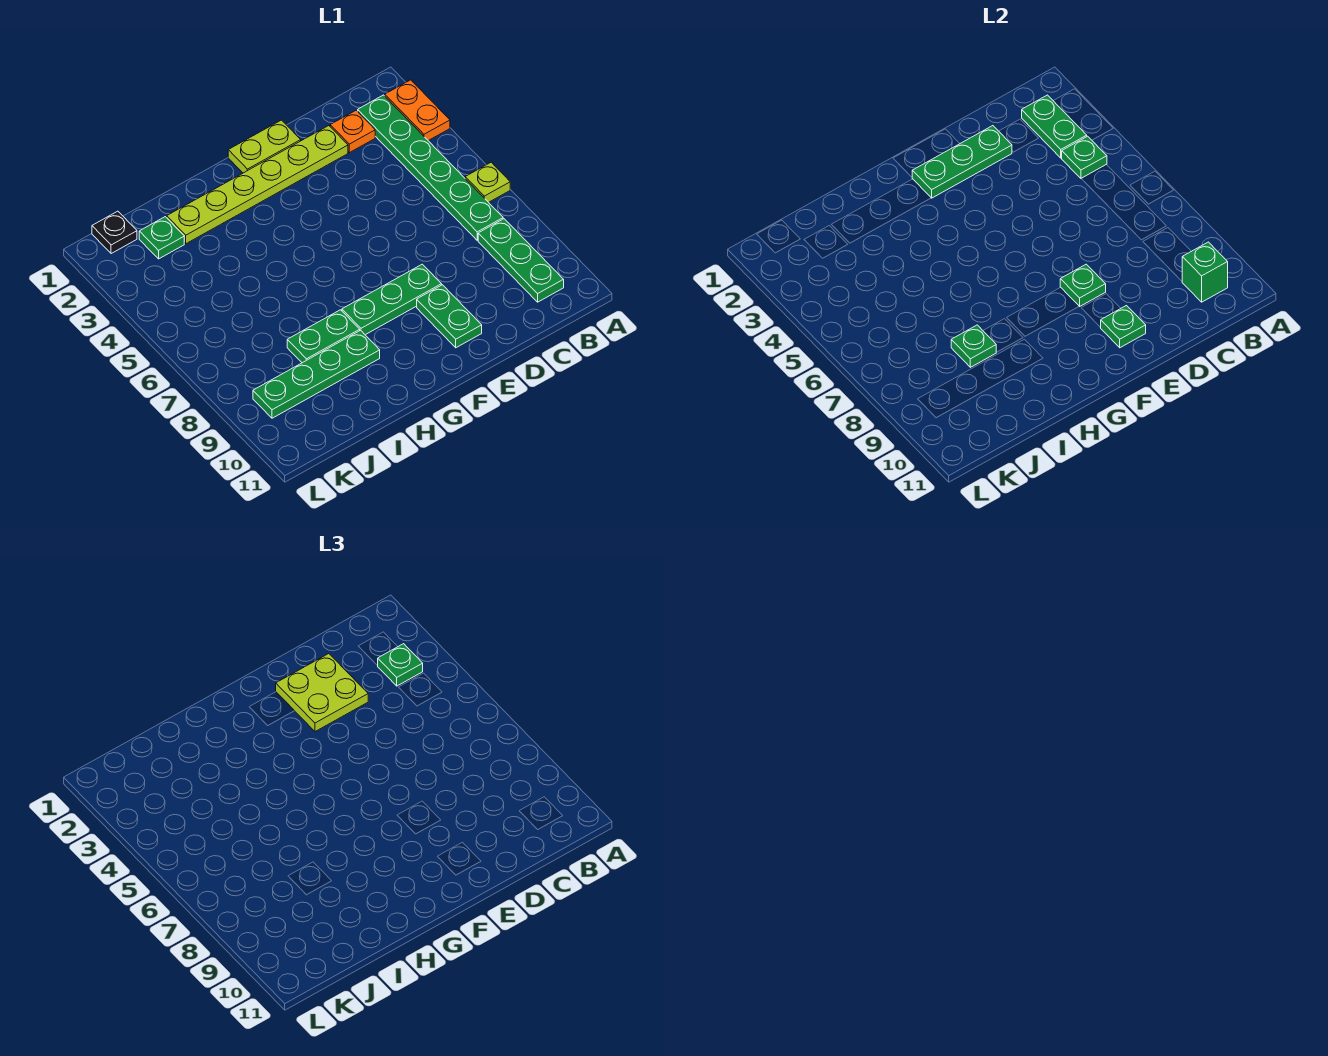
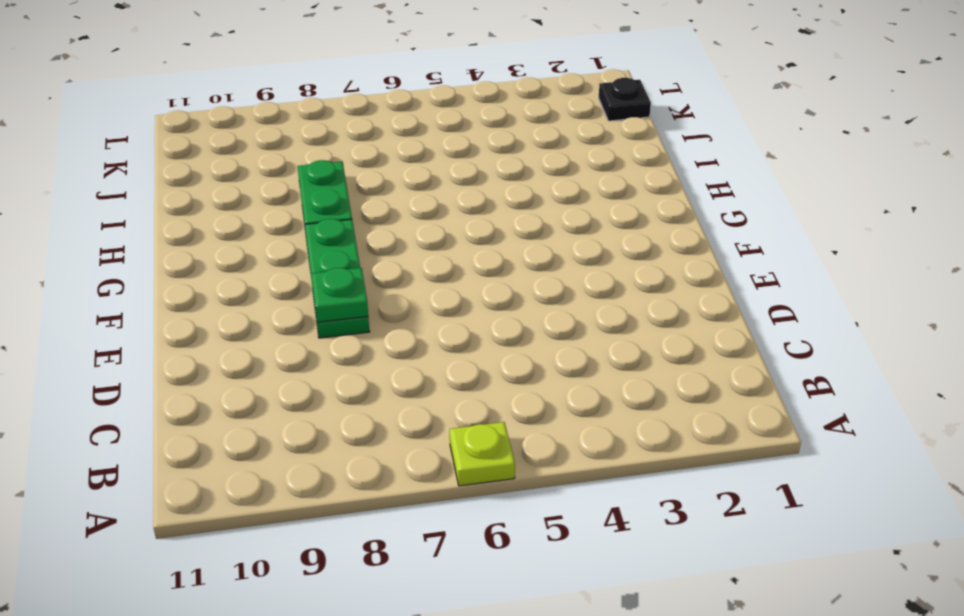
none -> orange 1x2 plate [385,80,450,141]
none -> green 1x6 plate [358,95,503,240]
none -> green 1x3 plate [478,219,564,302]

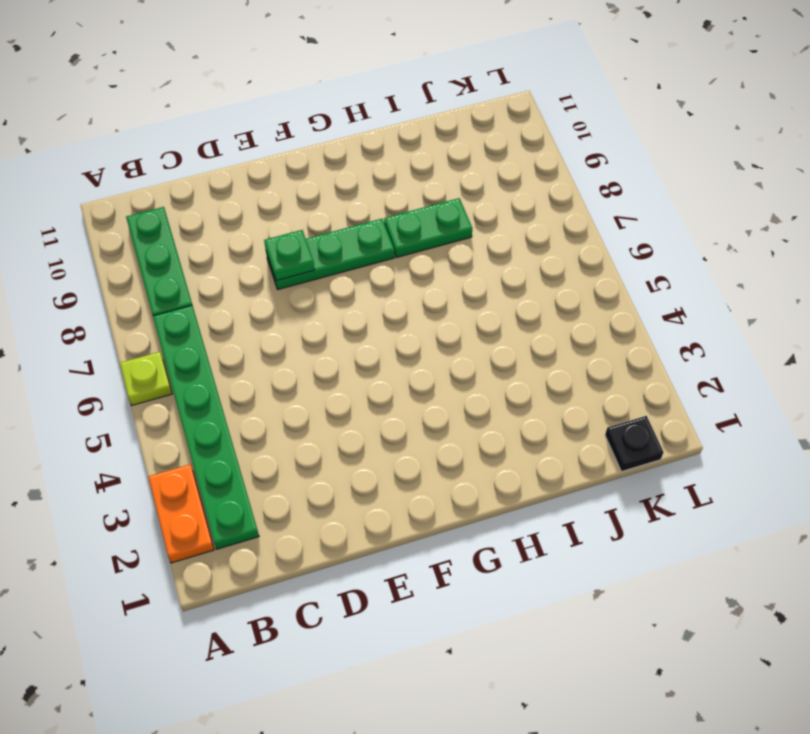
none -> orange 1x1 plate [330,110,375,153]
none -> lime 1x6 plate [167,126,348,244]
none -> lime 1x2 plate [228,120,301,173]

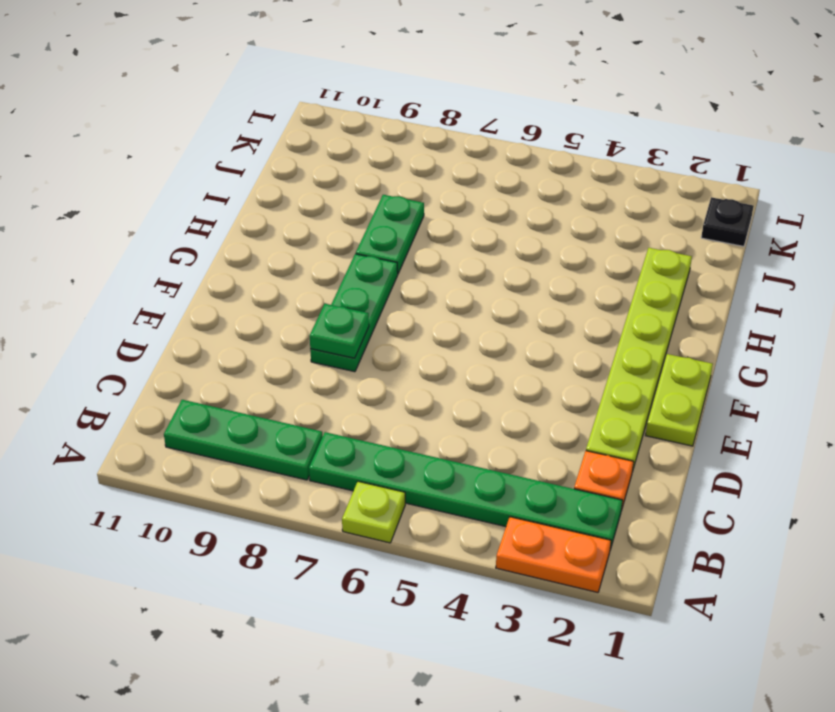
none -> green 1x2 plate [417,285,482,348]
none -> green 1x4 plate [253,330,380,418]
none -> green 1x1 plate [139,217,184,259]

